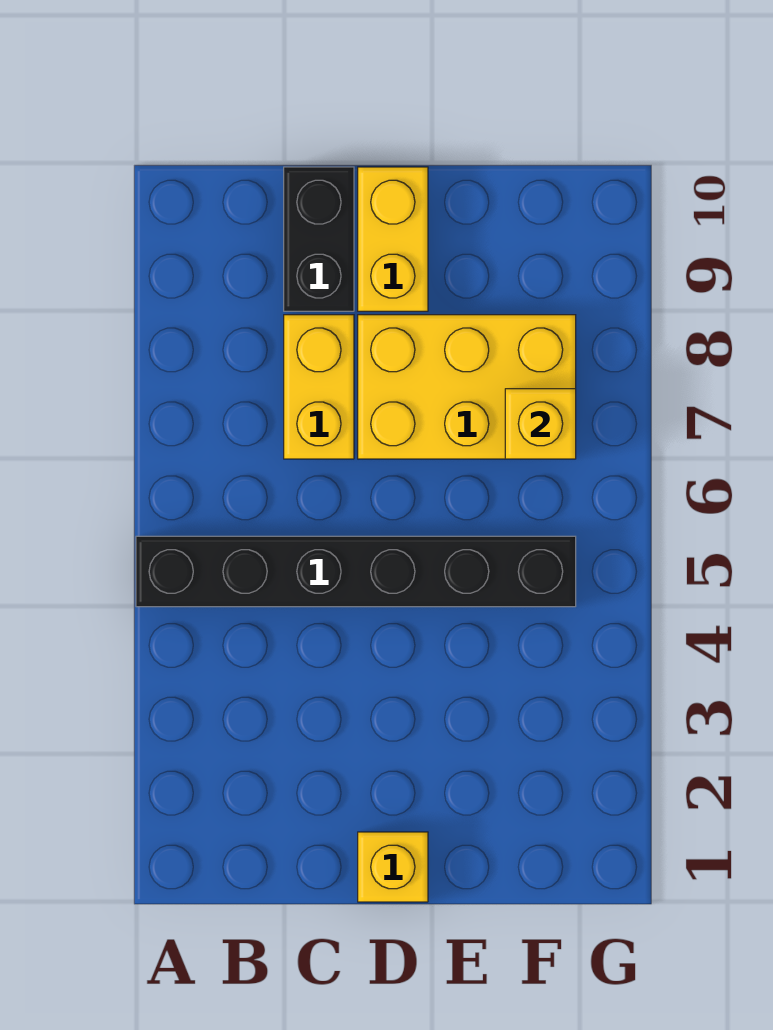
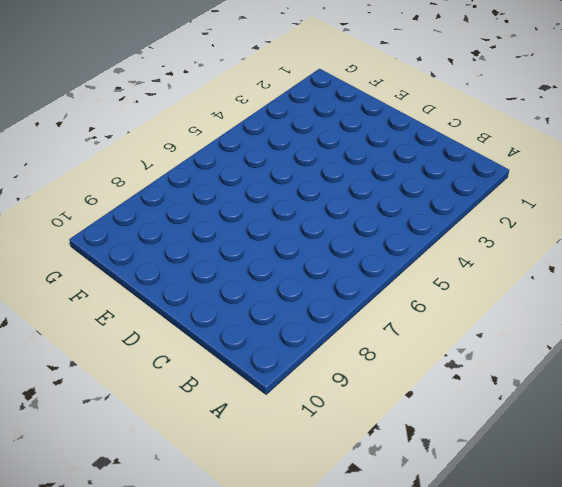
none -> black 1x6 brick [136,536,576,607]
none -> yellow 1x2 brick [284,315,354,459]

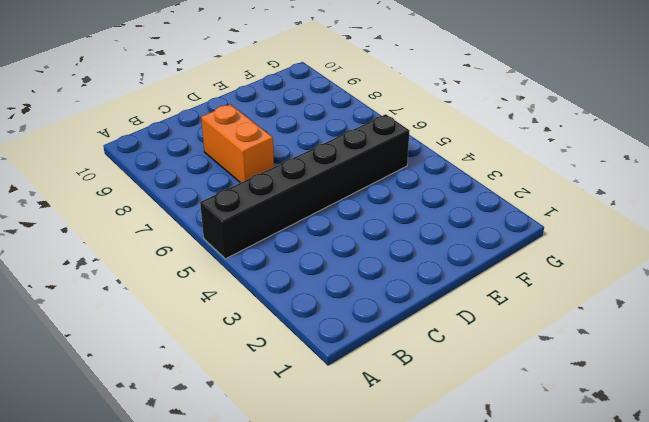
orange 1x2 brick [201,104,274,183] -> yellow 1x2 brick [284,315,354,459]
none -> black 1x2 brick [284,167,354,311]
none -> yellow 1x1 brick [358,832,428,902]

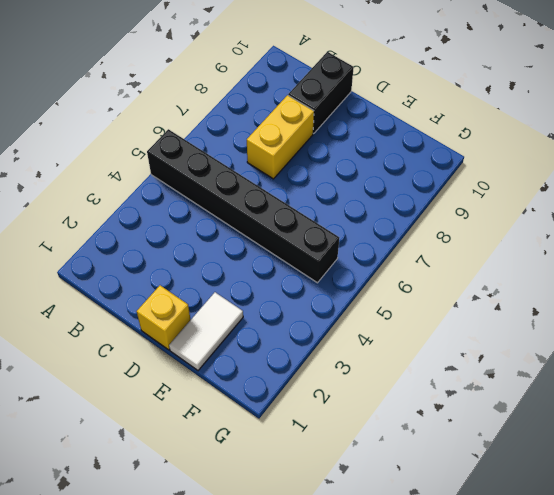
white 1x2 tile [169,292,243,370] -> none
none -> yellow 2x3 brick [358,315,576,459]
none -> yellow 1x2 brick [358,167,428,311]

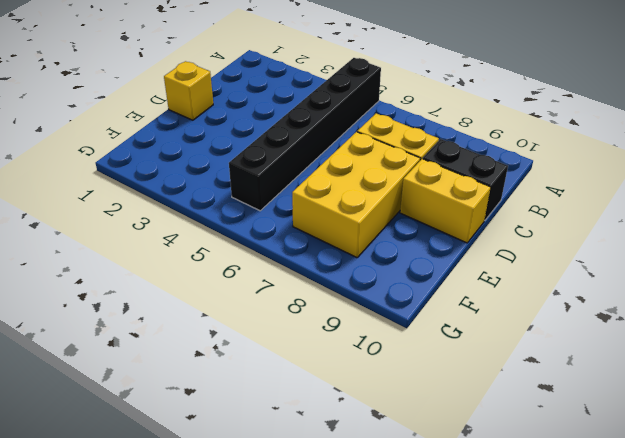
none -> yellow 1x1 brick [505,389,576,459]

